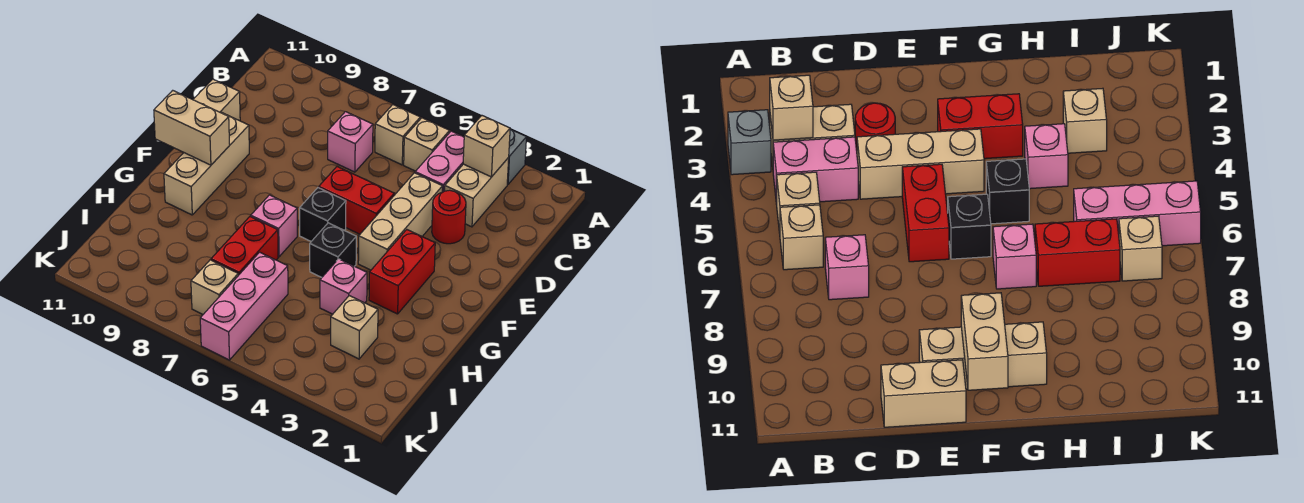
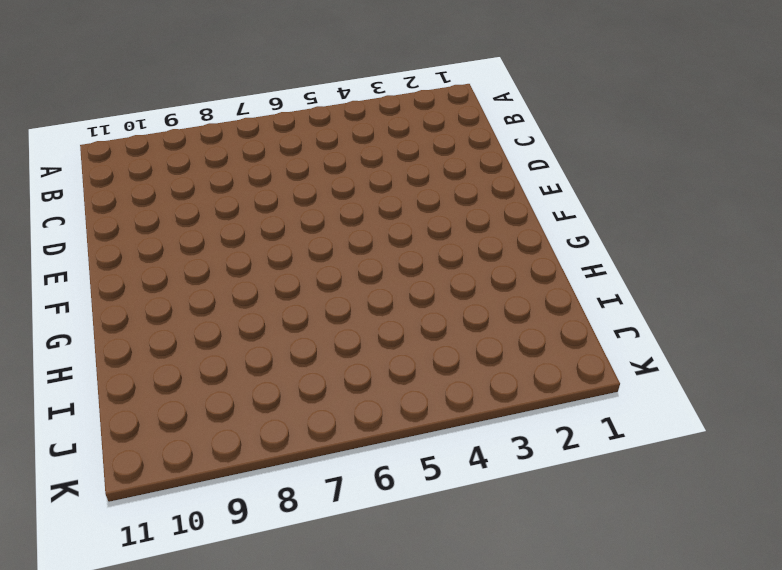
none -> grey 1x1 brick [507,129,526,185]
none -> tan 1x2 brick [445,158,509,227]
none -> pink 1x2 brick [415,131,464,192]

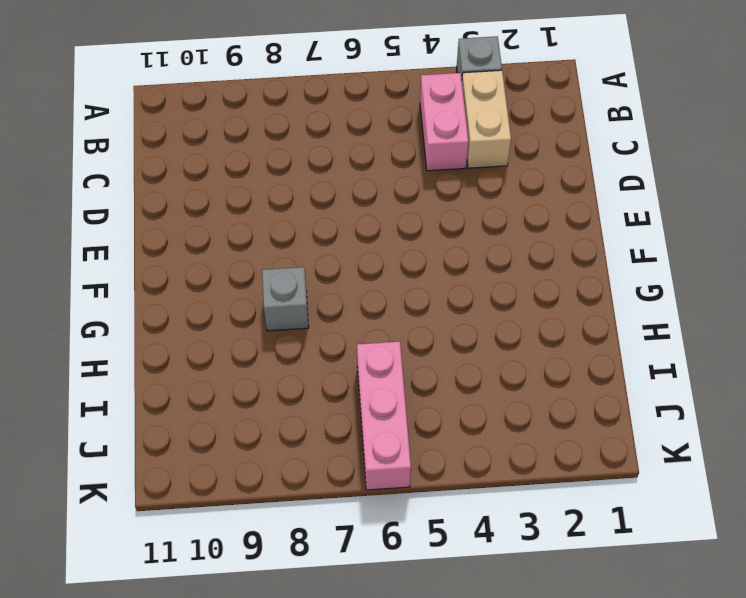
grey 1x1 brick [262,267,309,331] -> none
none -> tan 1x1 brick [404,118,450,171]
none -> tan 1x1 brick [375,105,420,165]
none -> pink 1x1 brick [328,112,373,172]

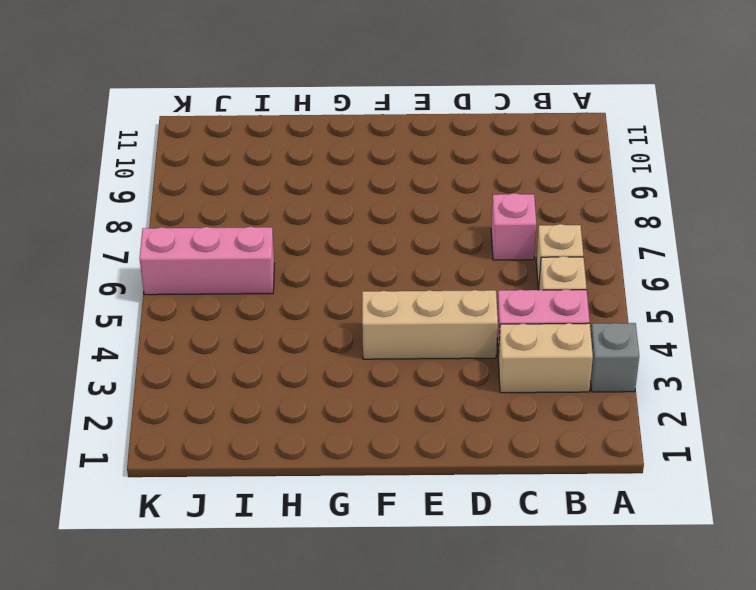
none -> red 1x1 round brick [432,190,466,244]
none -> tan 1x2 brick [193,79,240,121]
none -> red 1x2 brick [319,167,394,234]

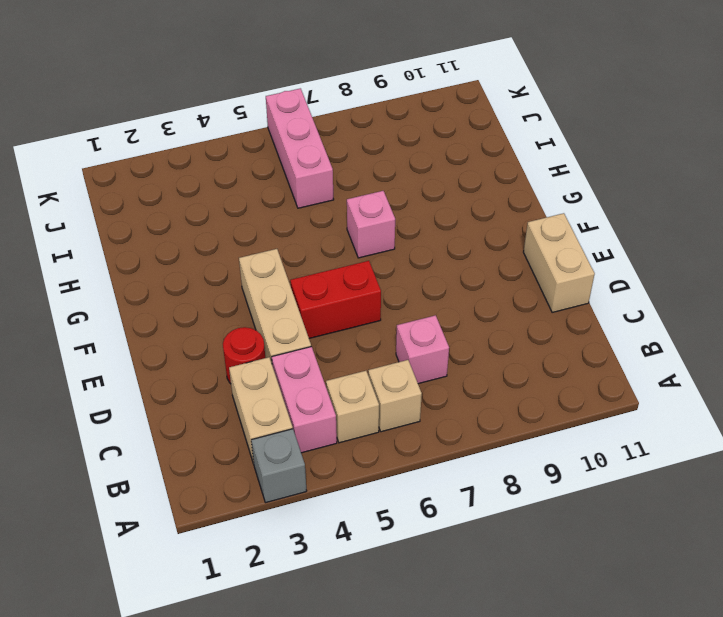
none -> tan 1x3 brick [164,113,249,215]
none -> red 1x2 brick [369,230,435,314]
none -> black 1x1 brick [300,188,346,241]

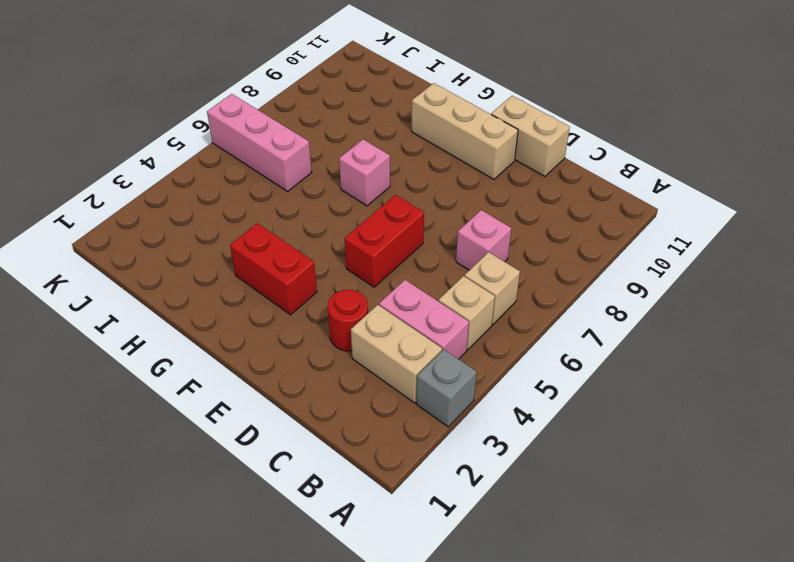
none -> tan 1x3 brick [358,173,443,270]
none -> black 1x1 brick [300,188,346,241]
none -> black 1x1 brick [310,223,356,277]

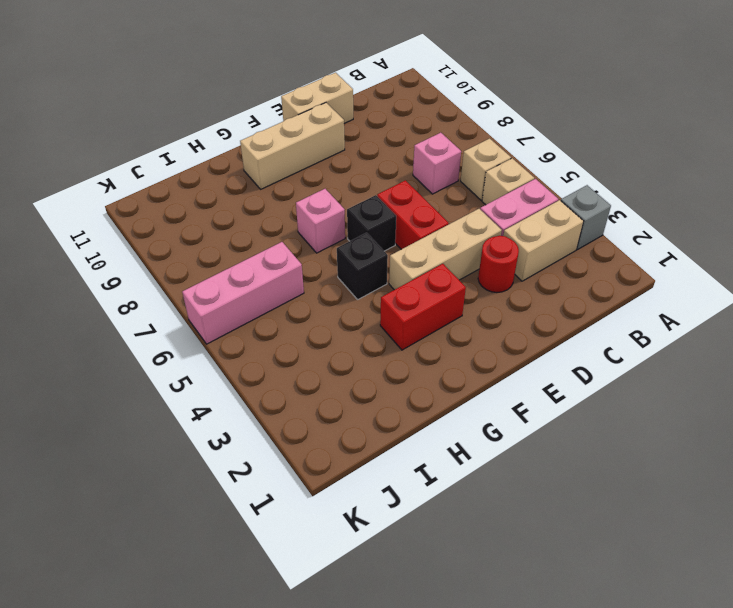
none -> pink 1x1 brick [320,259,367,314]
none -> red 1x2 brick [211,216,278,275]
none -> tan 1x1 brick [331,296,378,359]

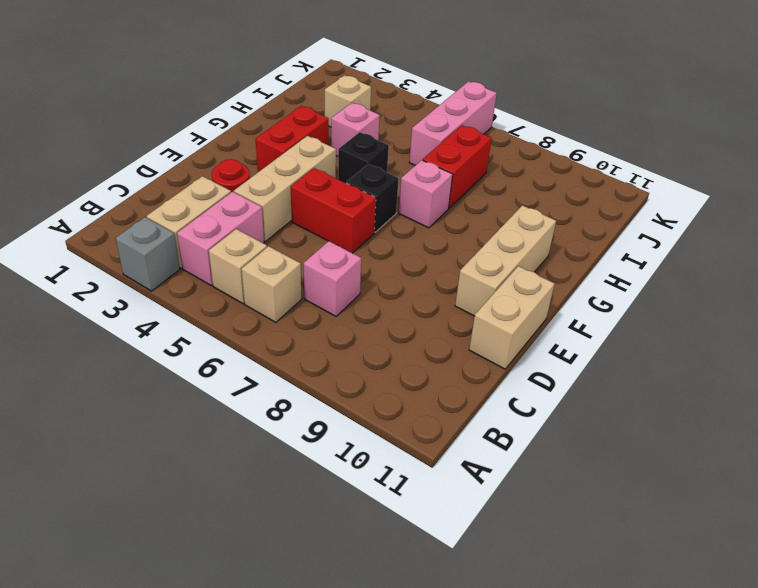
none -> tan 1x1 brick [191,260,238,314]
none -> tan 1x1 brick [463,116,510,177]
none -> tan 1x2 brick [154,90,230,165]

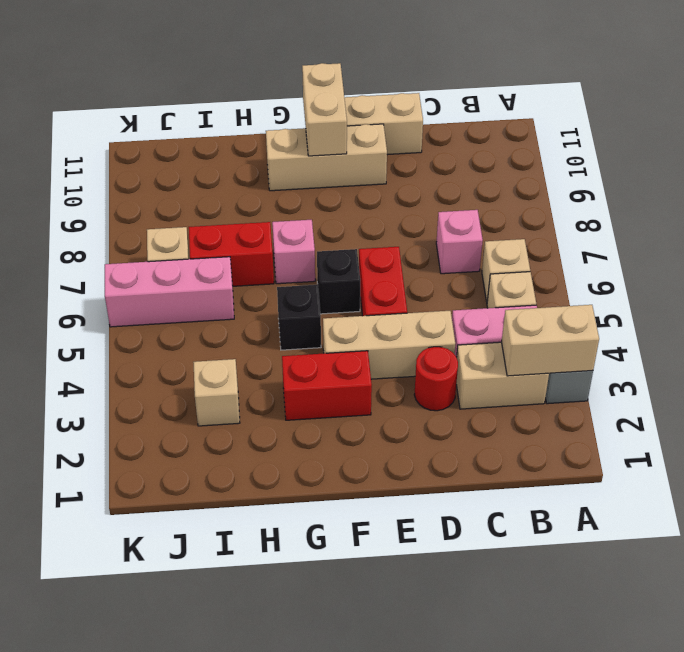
tan 1x2 brick [502,305,599,376] -> tan 1x1 brick [463,116,510,177]
none -> pink 1x1 brick [320,259,367,314]

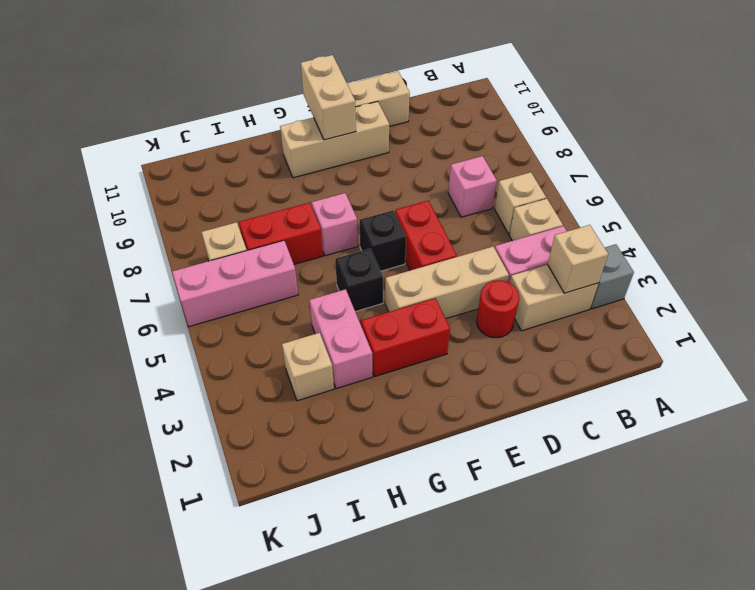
pink 1x2 brick [309,289,372,389] -> pink 1x1 brick [320,259,367,314]

